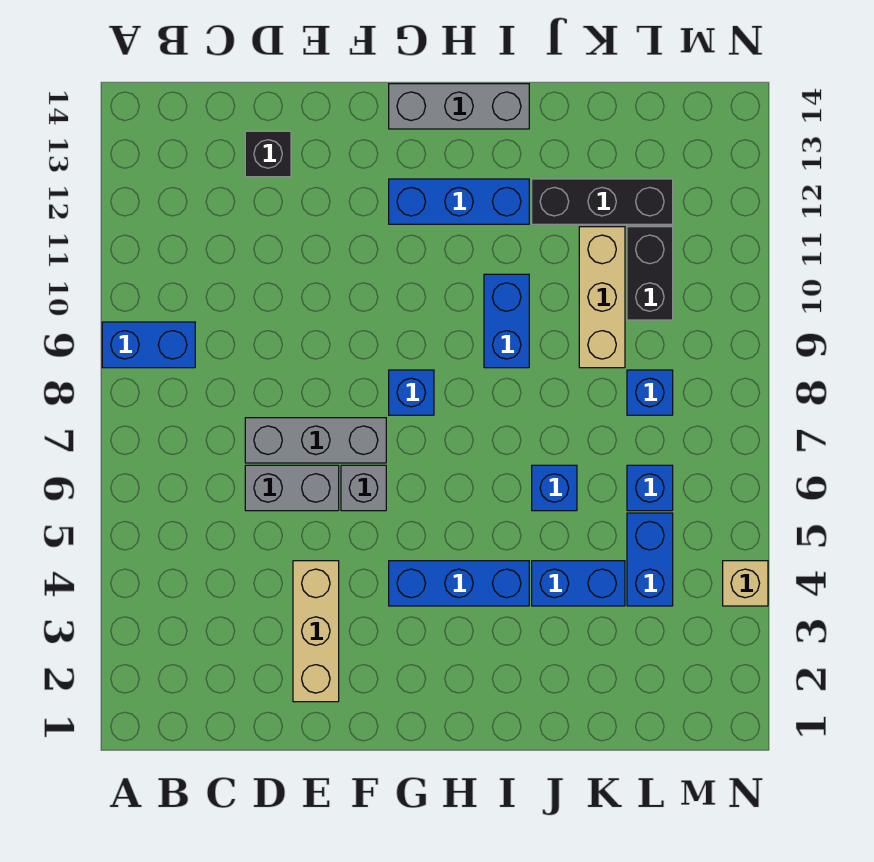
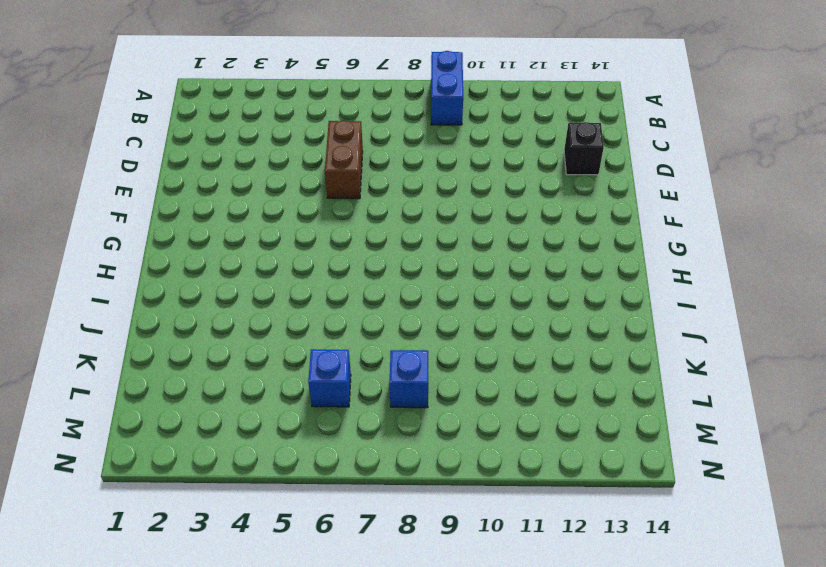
brown 1x2 brick [325,120,363,199] -> grey 1x2 brick [245,465,339,511]
none -> grey 1x3 brick [245,418,386,463]
none -> tan 1x3 brick [293,561,339,702]
none -> grey 1x1 brick [341,465,386,511]

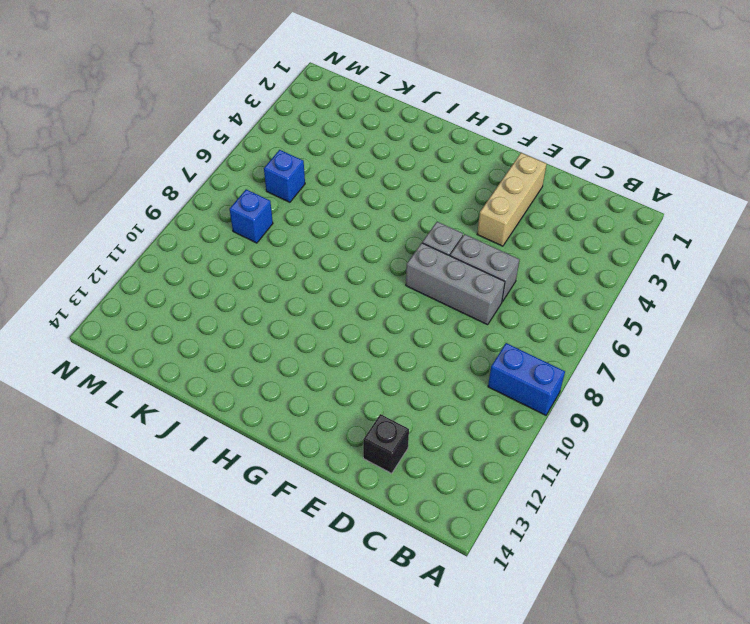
none -> blue 1x3 brick [389,561,529,606]
none -> blue 1x1 brick [389,370,434,415]
none -> blue 1x3 brick [389,179,529,224]

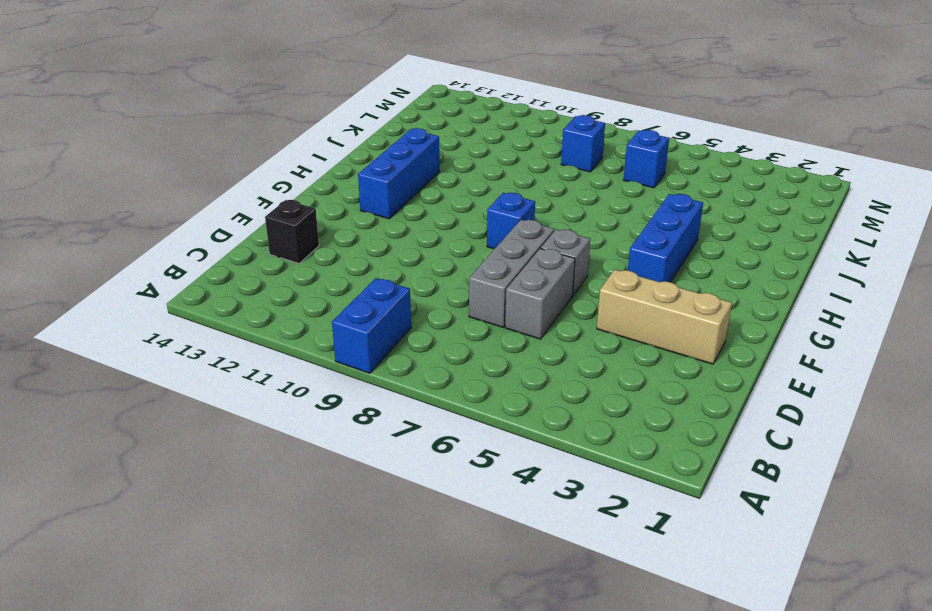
none -> grey 1x3 brick [389,84,529,129]
none -> blue 1x2 brick [484,274,529,368]
none -> blue 1x2 brick [532,561,625,606]

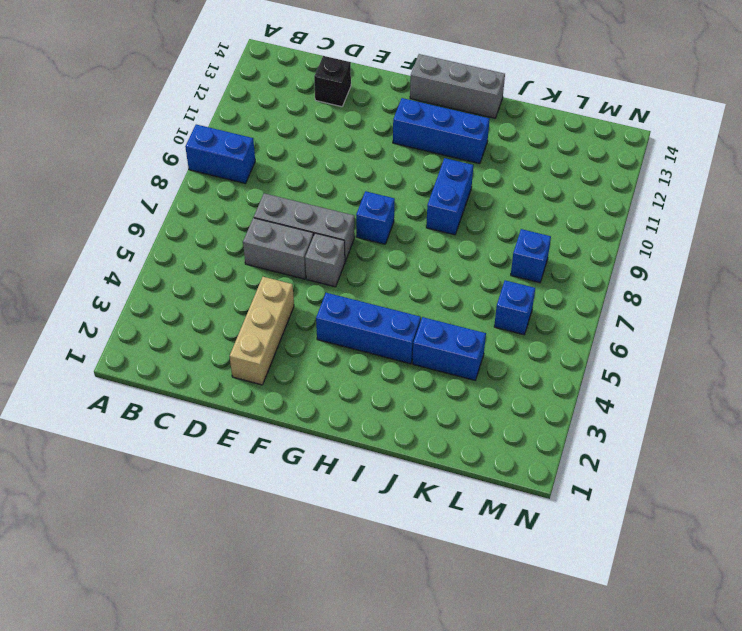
none -> blue 1x1 brick [532,465,577,511]
none -> black 1x3 brick [532,179,673,224]
none -> tan 1x3 brick [579,227,625,368]

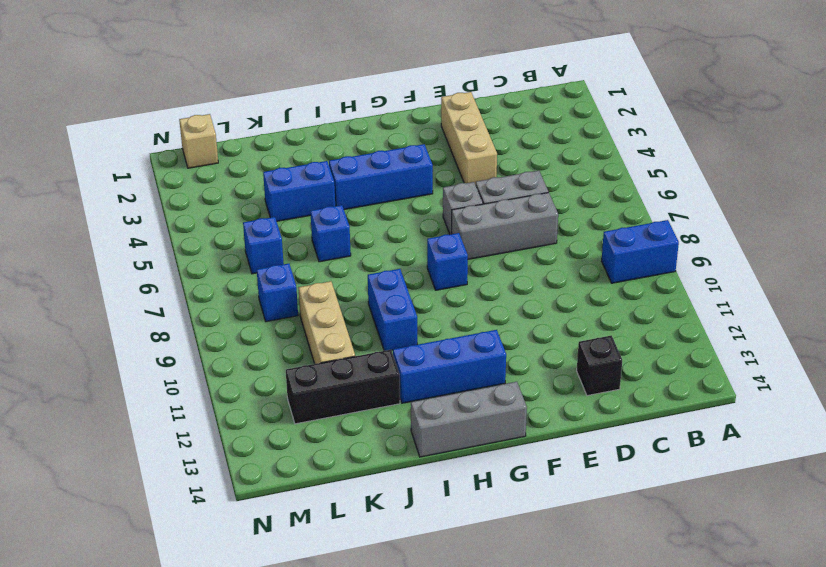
tan 1x1 brick [179,114,218,168] -> tan 1x1 brick moved to [723,561,768,606]
none -> blue 1x2 brick [627,513,673,606]
none -> black 1x2 brick [627,227,673,320]

